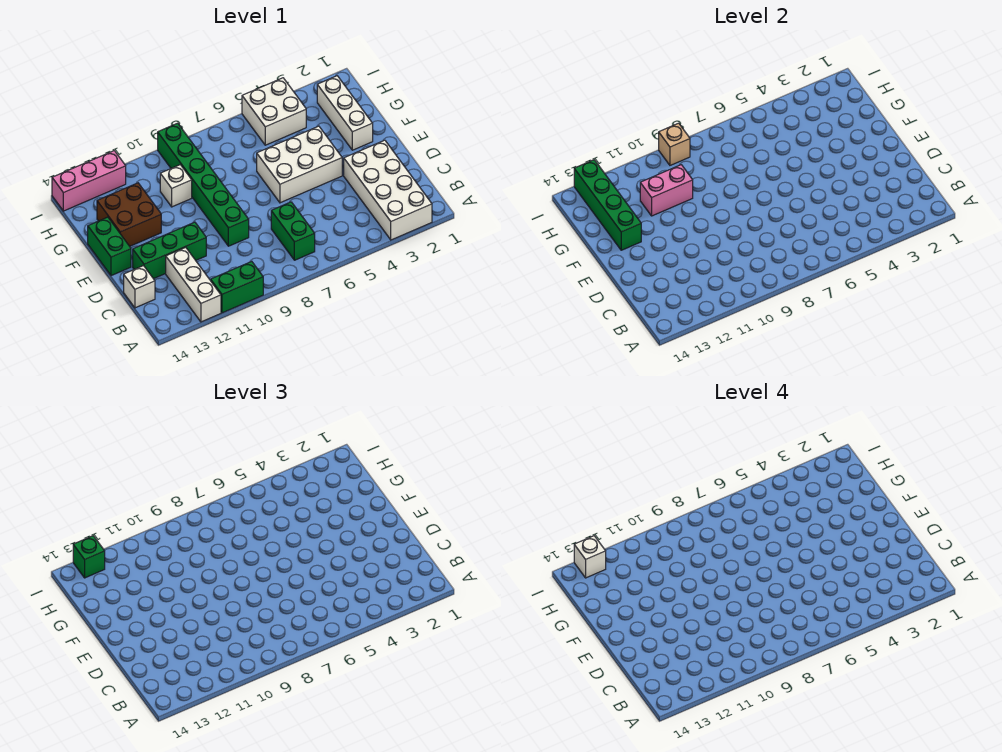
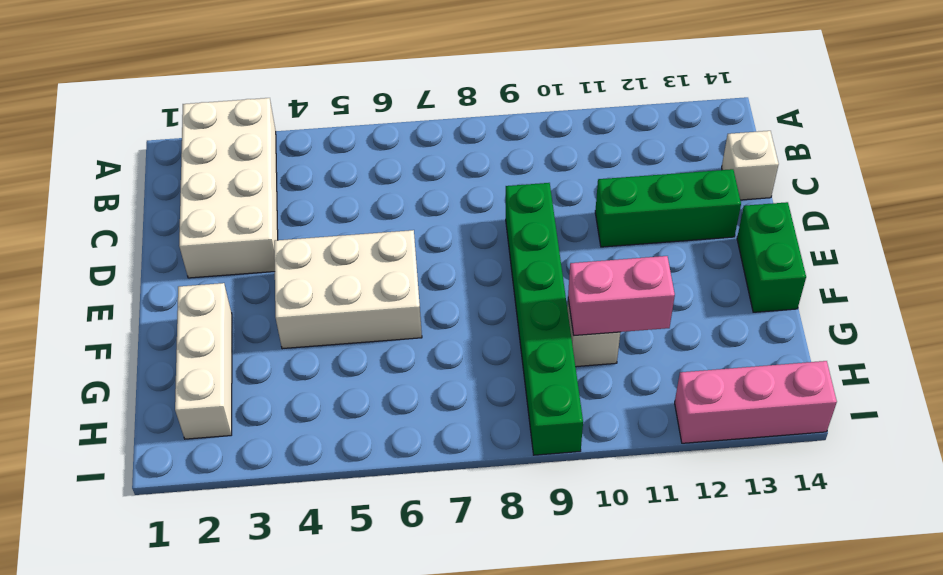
none -> green 1x2 brick [211,261,263,313]
none -> white 1x3 brick [166,247,221,322]
none -> green 1x2 brick [271,202,315,260]

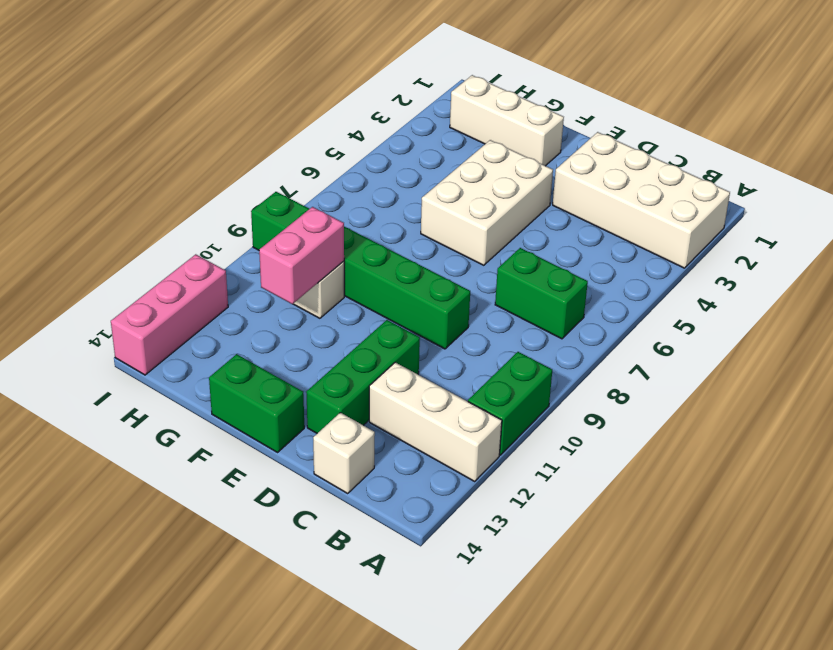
none -> brown 2x2 brick [97,183,161,246]
none -> white 2x2 brick [242,78,306,145]
none -> green 1x4 brick [574,160,641,250]

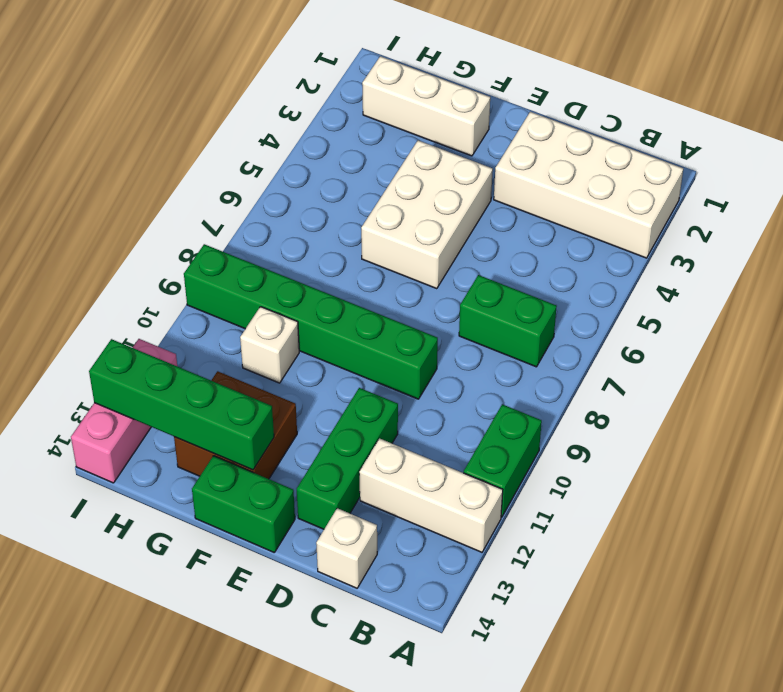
none -> white 2x2 brick [242,78,306,145]
none -> pink 1x2 brick [640,165,693,216]
none -> tan 1x1 brick [659,123,690,165]

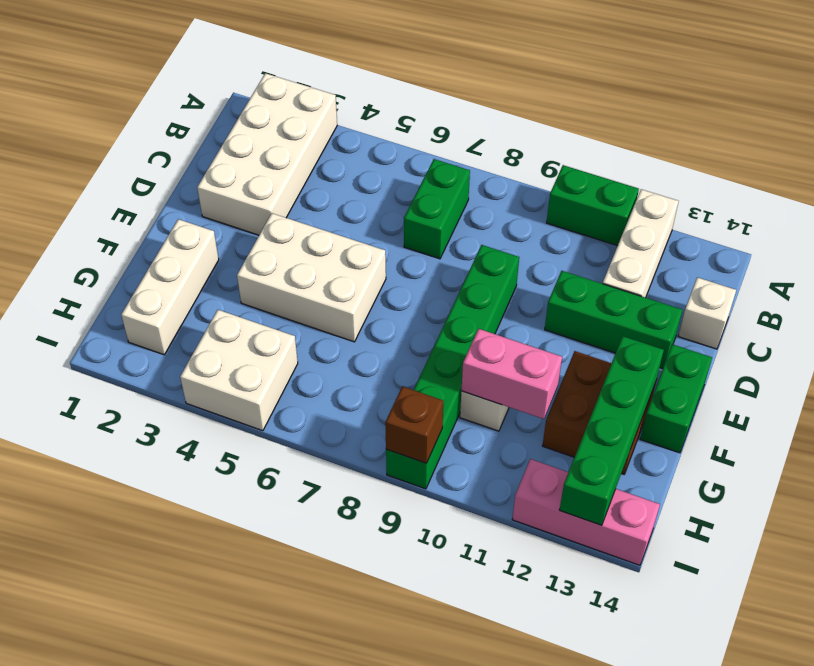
brown 1x1 brick [385,386,443,463] -> tan 1x1 brick [659,123,690,165]
none -> green 1x1 brick [73,536,105,578]
none -> white 1x1 brick [574,536,606,578]

